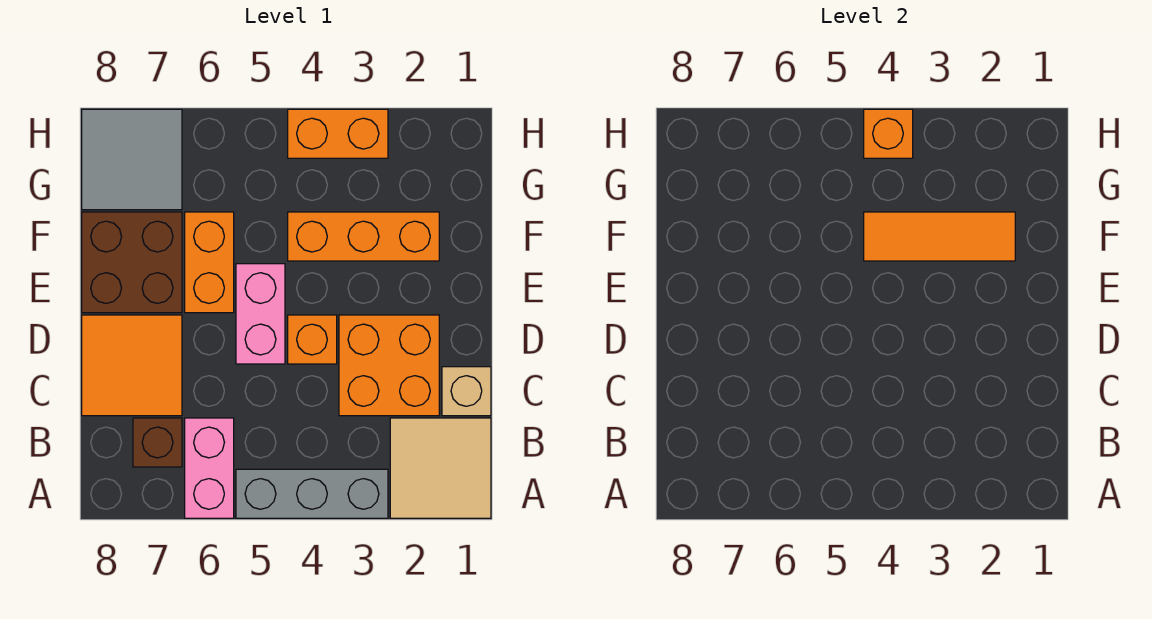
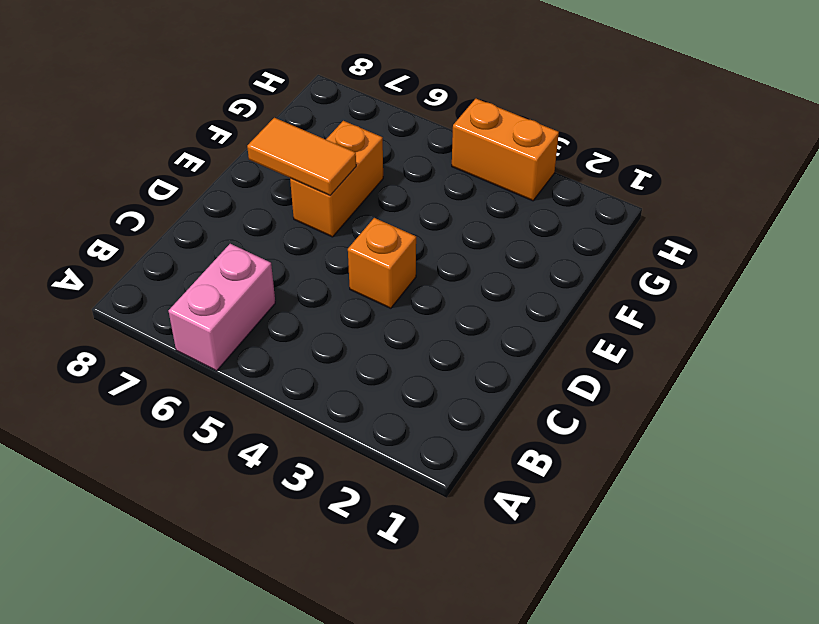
orange 1x2 tile [247,118,356,195] -> none
none -> tan 2x2 tile [390,418,491,518]
none -> grey 1x3 brick [236,469,388,518]
none -> brown 1x1 brick [133,418,182,467]

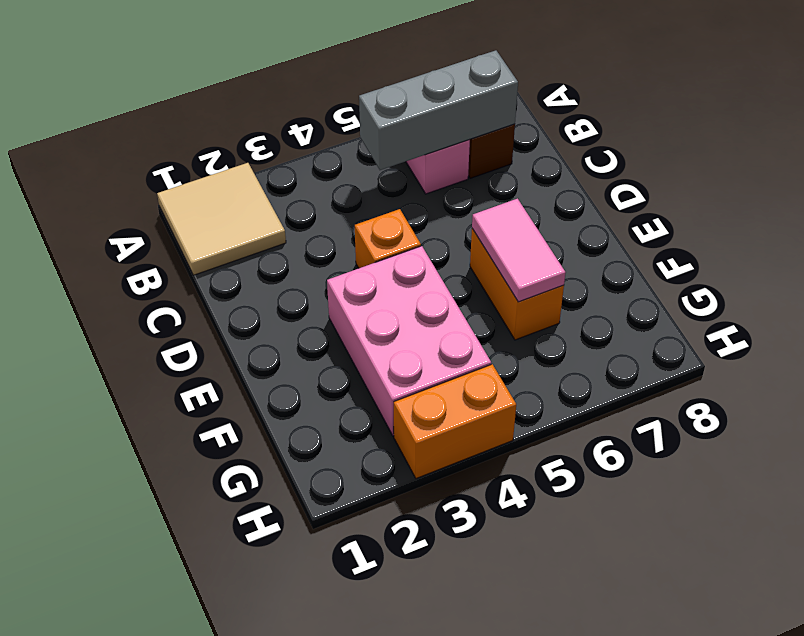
grey 1x3 brick [359,50,518,170] -> grey 1x3 brick moved to [236,469,388,518]
pink 2x3 brick [327,246,491,436] -> orange 1x3 brick [288,212,439,261]
pink 1x2 tile [472,199,566,302] -> none
none -> tan 1x1 brick [442,367,491,416]
none -> orange 2x2 brick [339,315,439,416]
none -> orange 2x2 tile [82,315,182,416]

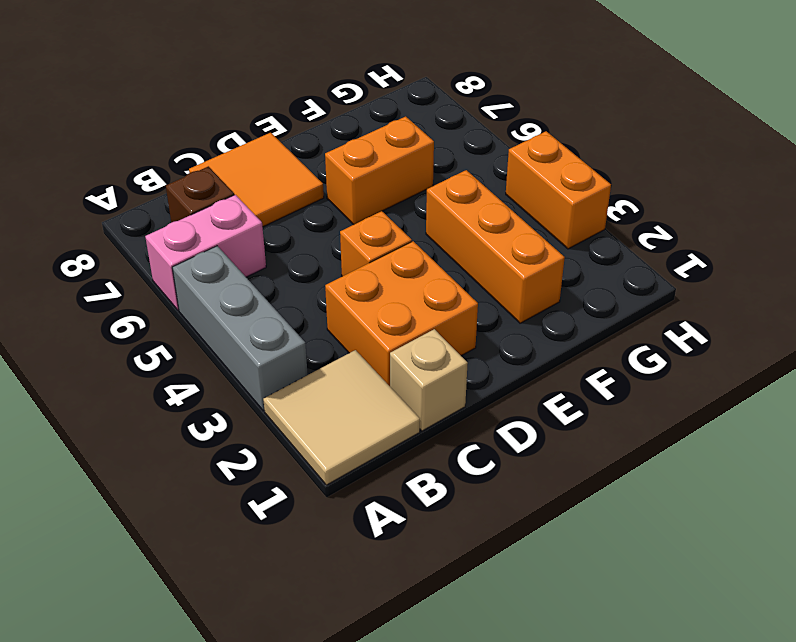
none -> pink 1x2 brick [236,264,285,364]
none -> brown 2x2 brick [82,212,182,313]
none -> grey 2x2 tile [82,109,182,210]

